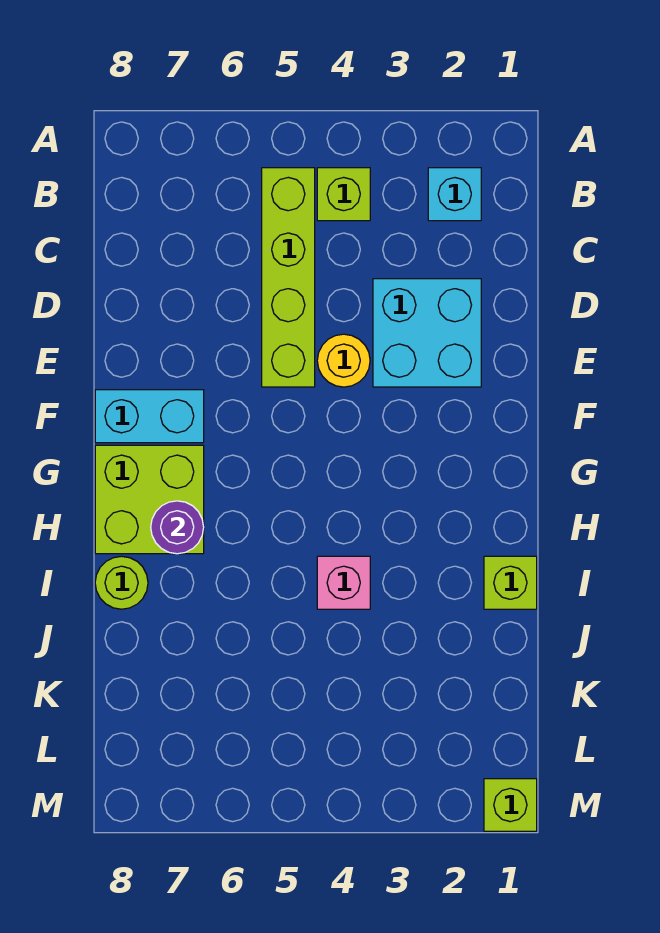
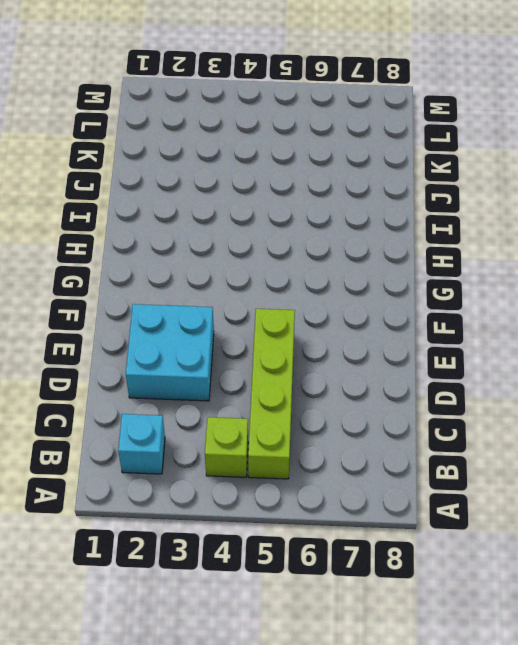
none -> yellow 1x1 round brick [317,334,370,387]
none -> cyan 1x2 brick [95,390,204,443]
none -> lime 2x2 brick [95,445,204,554]

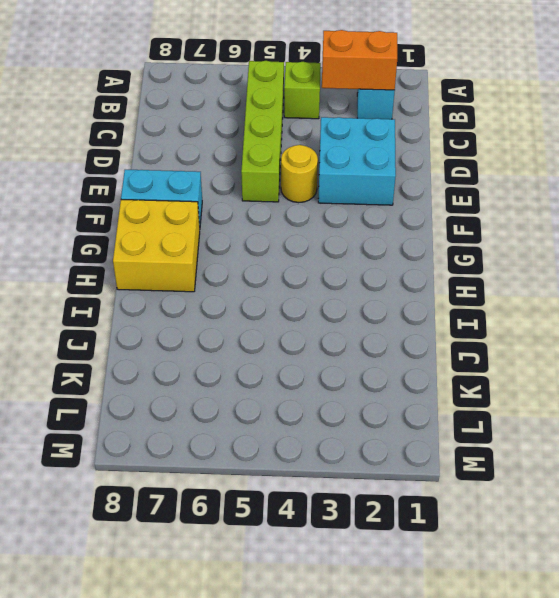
orange 1x2 brick [322,30,397,90] -> none
yellow 2x2 brick [113,200,200,292] -> lime 2x2 brick [95,445,204,554]
none -> lime 1x1 brick [484,556,537,609]
none -> pink 1x1 brick [317,556,370,609]
none -> lime 1x1 round brick [95,556,148,609]

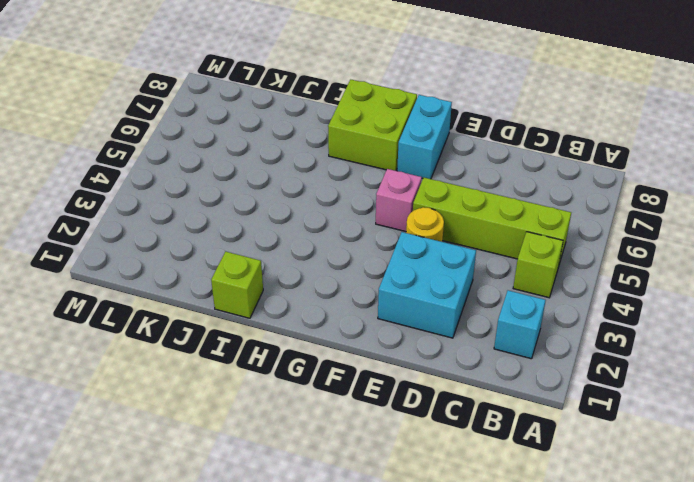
pink 1x1 brick [376,169,422,232] -> pink 1x1 brick moved to [317,556,370,609]
none -> lime 1x1 round brick [95,556,148,609]
none -> lime 1x1 brick [484,779,537,831]
none -> purple 1x1 round brick [151,501,204,554]

